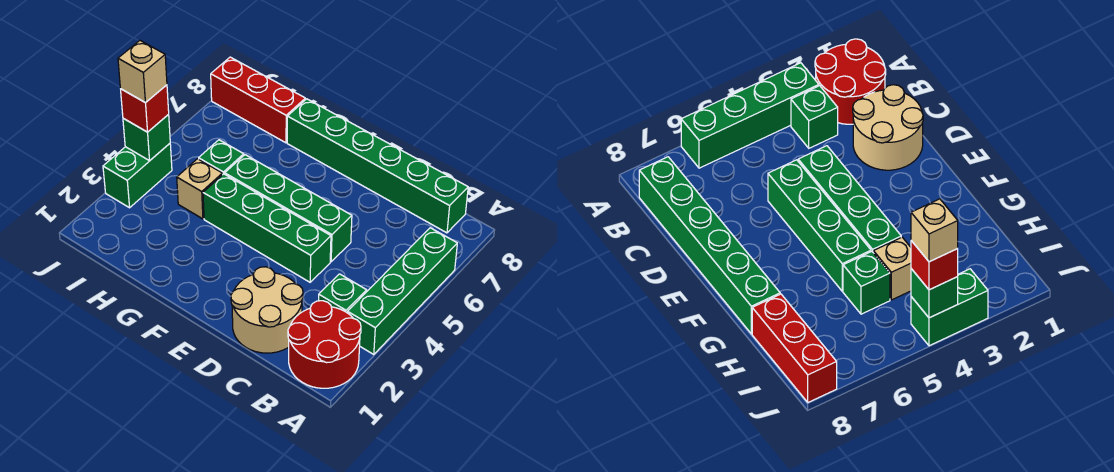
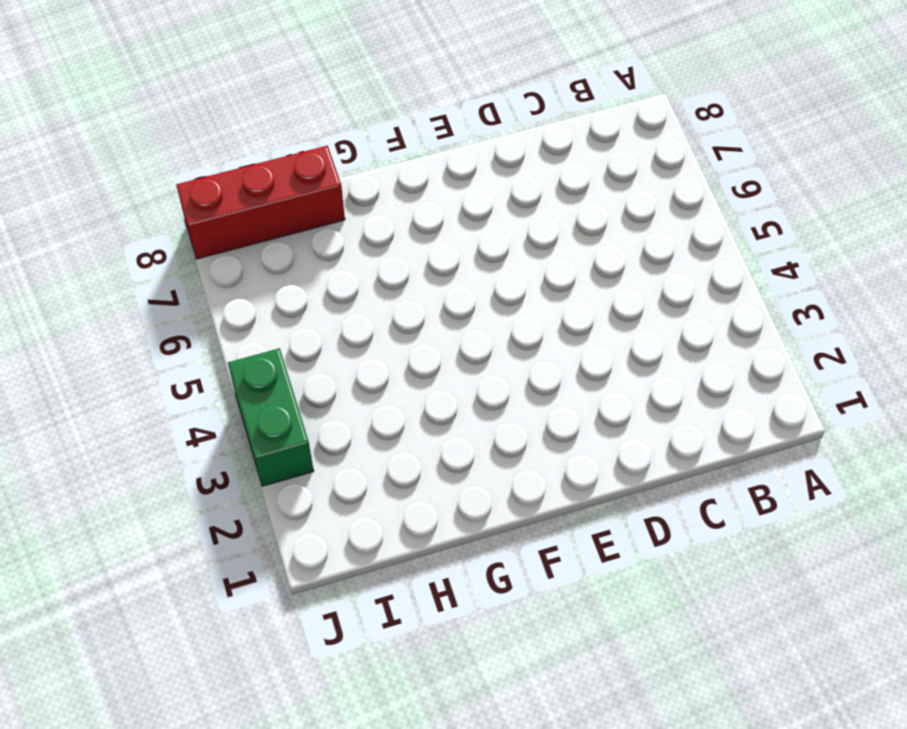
none -> red 2x2 round brick [288,301,361,388]
none -> green 1x4 brick [347,228,457,354]
none -> green 1x1 brick [319,274,367,312]

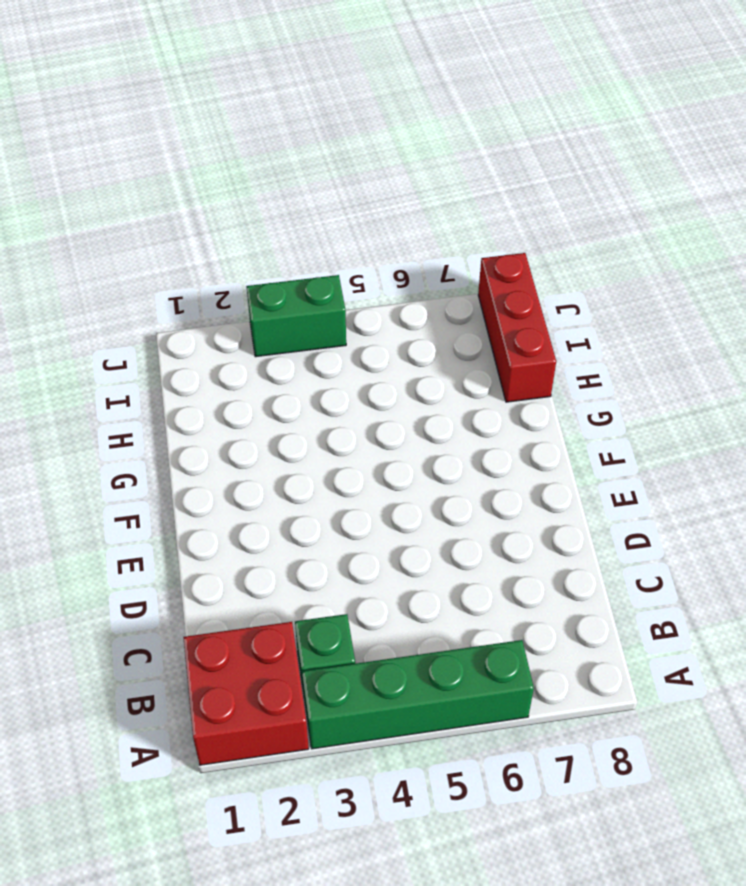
red 2x2 brick [183,622,309,765] -> red 2x2 round brick [288,301,361,388]
none -> green 1x6 brick [287,99,468,233]
none -> tan 2x2 round brick [231,267,303,353]
none -> green 1x4 brick [203,174,331,282]

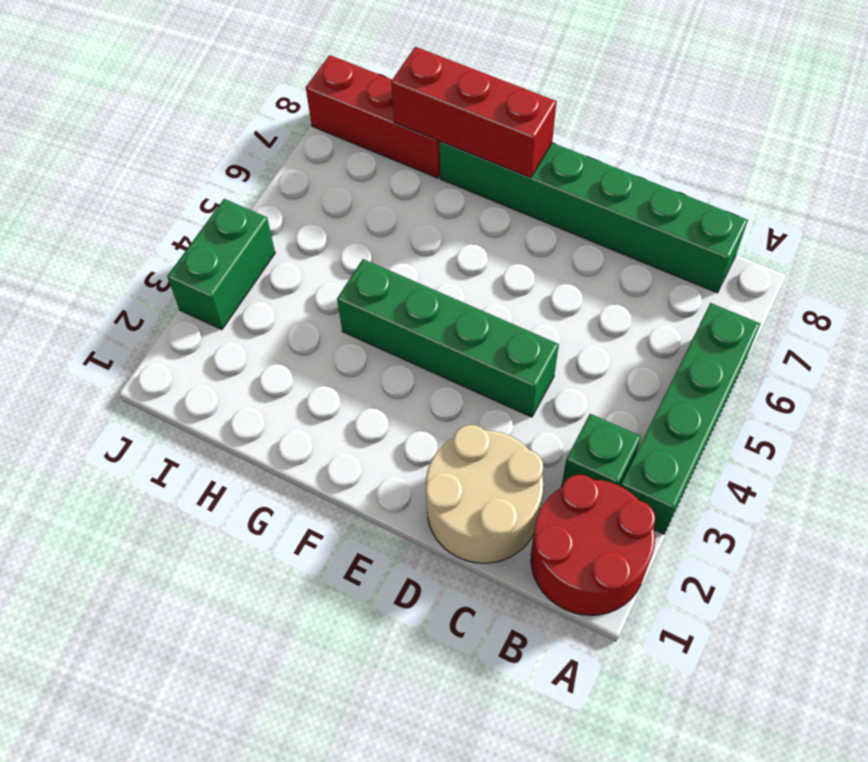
red 1x3 brick [391,47,556,178] -> none
none -> green 1x4 brick [225,155,352,262]
none -> tan 1x1 brick [177,159,222,219]
none -> green 1x1 brick [199,140,244,175]

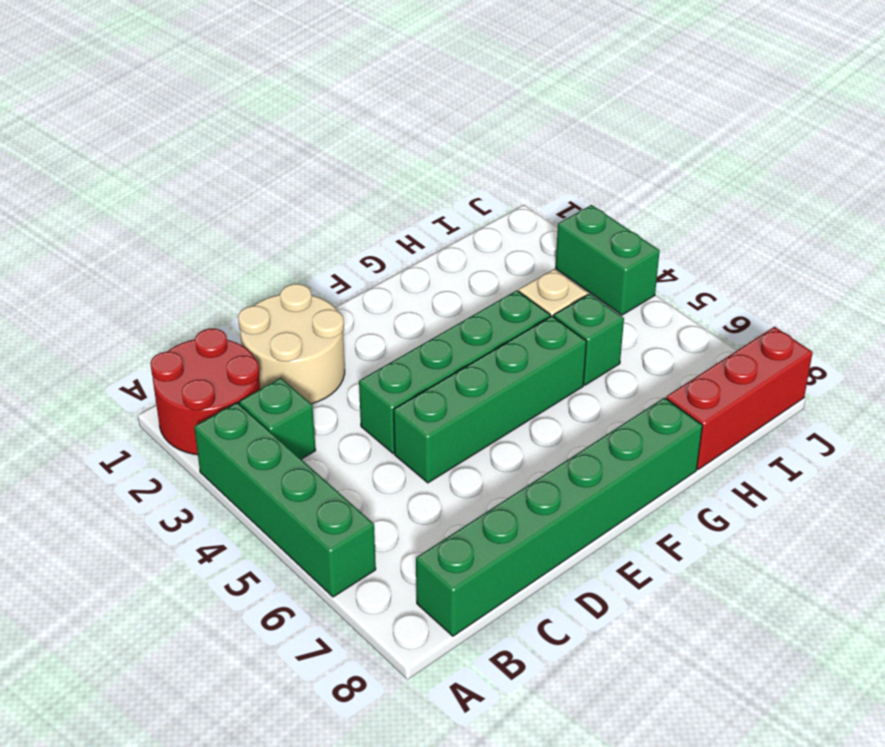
none -> green 1x1 brick [123,115,170,161]
none -> red 1x1 brick [121,85,169,132]
none -> tan 1x1 brick [118,41,167,103]

